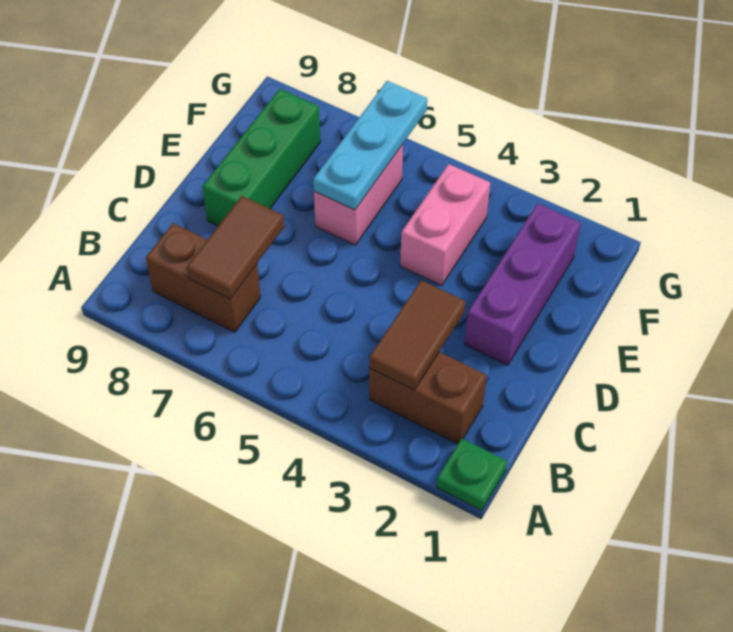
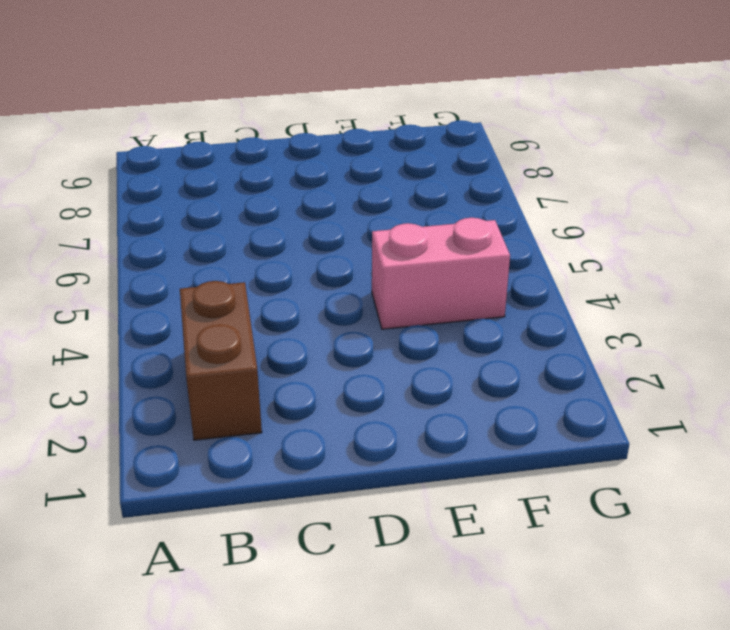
none -> green 1x1 plate [436,438,507,511]
none -> brown 1x2 brick [146,223,261,332]

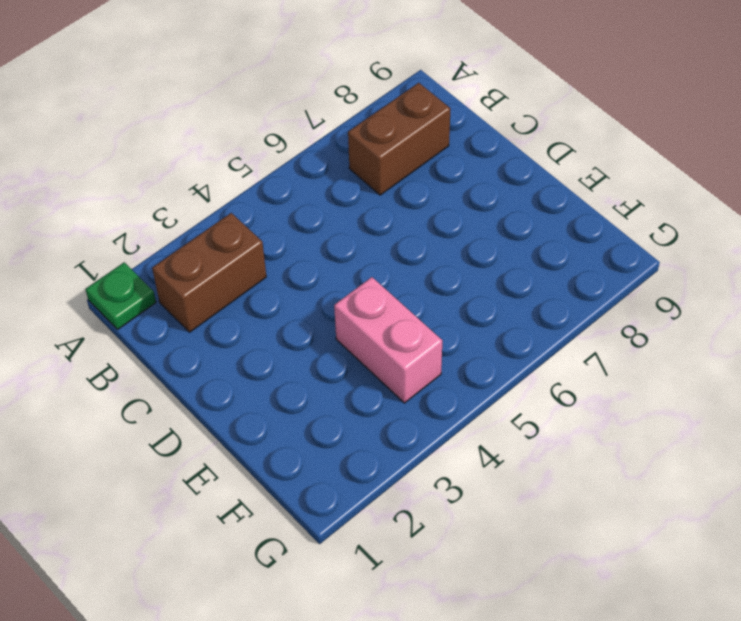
none -> purple 1x3 brick [465,204,581,365]
none -> green 1x3 brick [202,89,320,226]

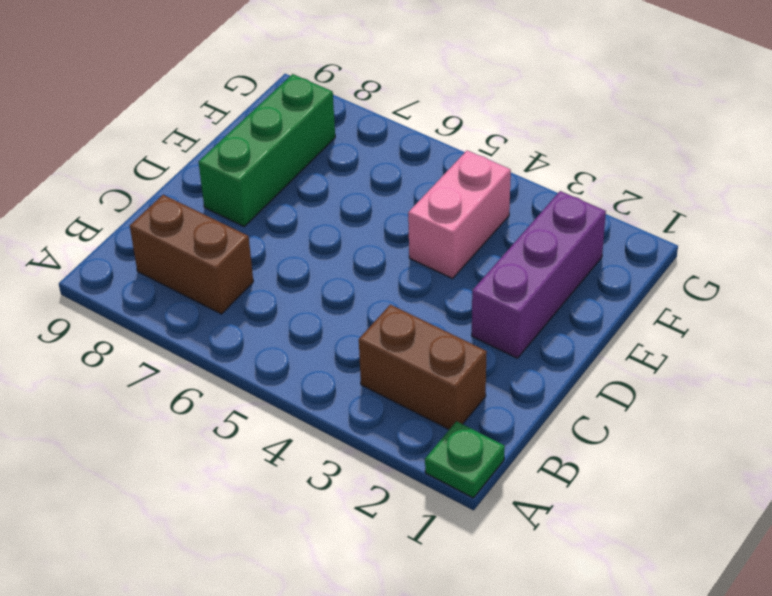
none -> pink 1x2 brick [314,144,403,245]
none -> brown 1x2 tile [369,280,466,390]

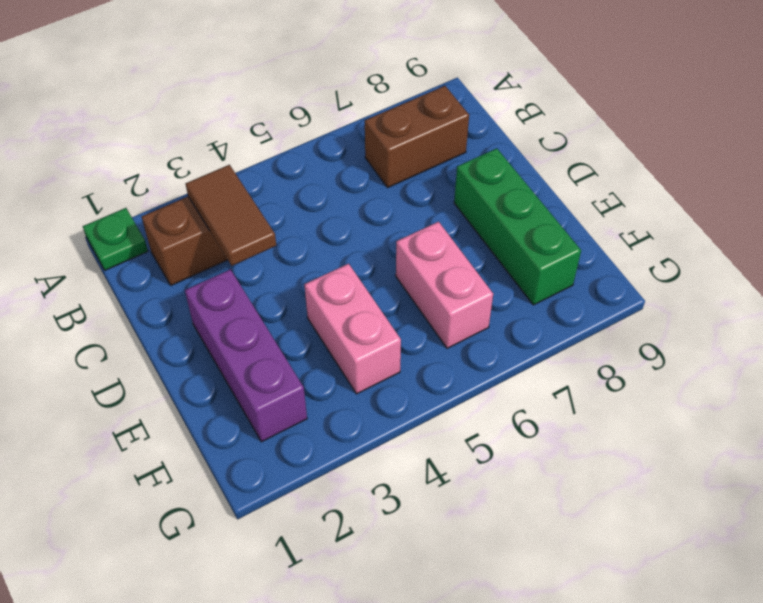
none -> brown 1x2 tile [187,196,284,299]
none -> cyan 1x3 plate [313,81,427,210]

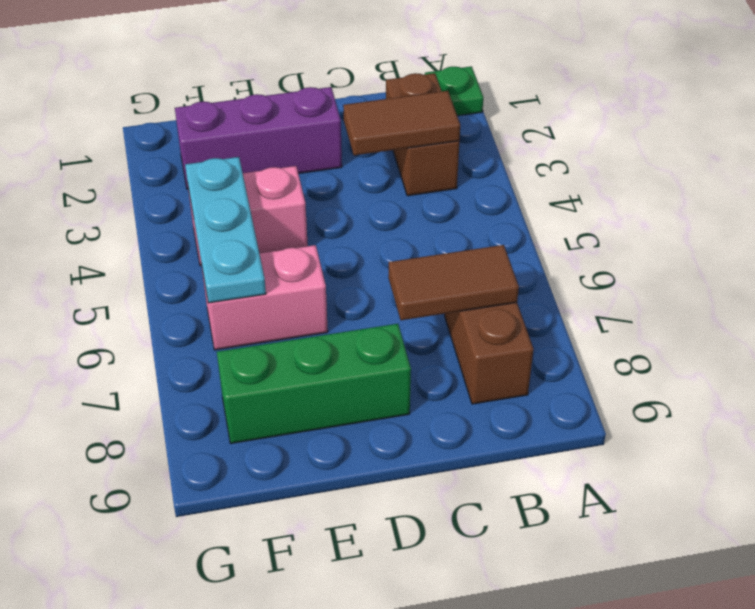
cyan 1x3 plate [185,157,266,303] -> cyan 1x3 plate turned to [313,81,427,210]

